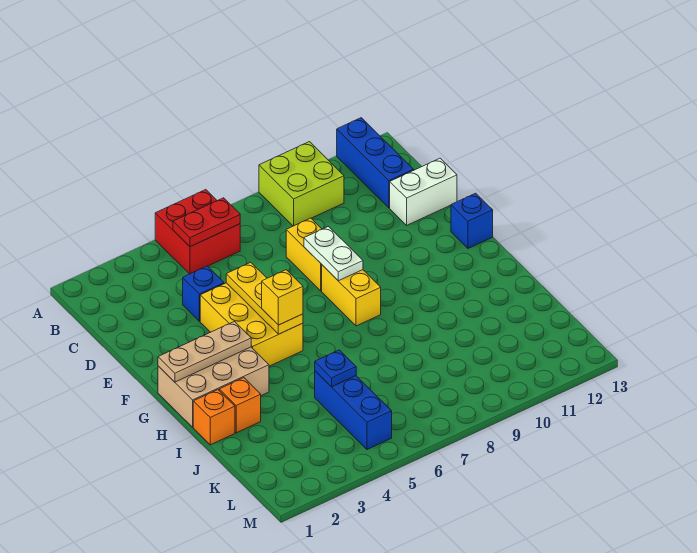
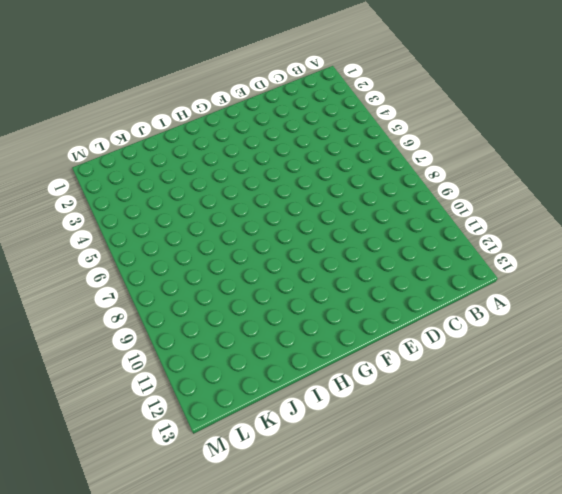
none -> red 2x2 brick [155,190,240,274]
none -> lime 2x2 brick [259,142,344,226]
none -> blue 1x3 brick [337,118,414,208]

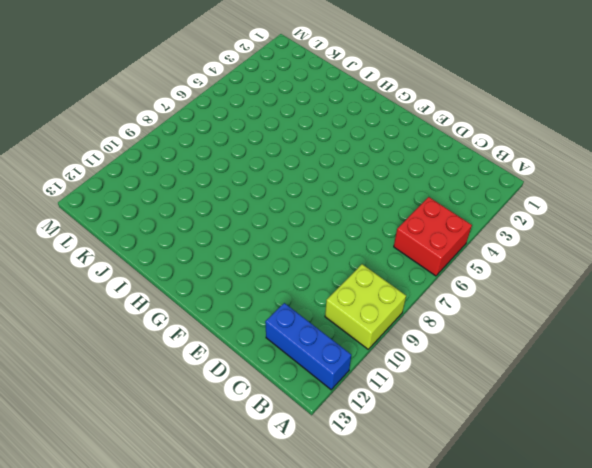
none -> blue 1x1 brick [183,266,224,321]
none -> yellow 1x2 brick [286,218,322,291]
none -> white 1x2 brick [390,158,457,225]

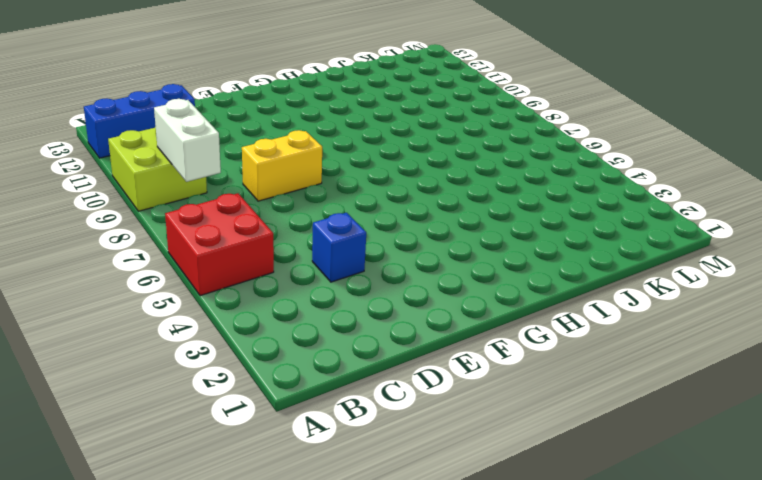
white 1x2 brick [154,99,221,182] -> white 1x2 brick moved to [390,158,457,225]
none -> yellow 2x3 brick [200,283,303,366]
none -> yellow 1x2 brick [322,265,381,326]
none -> blue 1x1 brick [451,193,493,248]

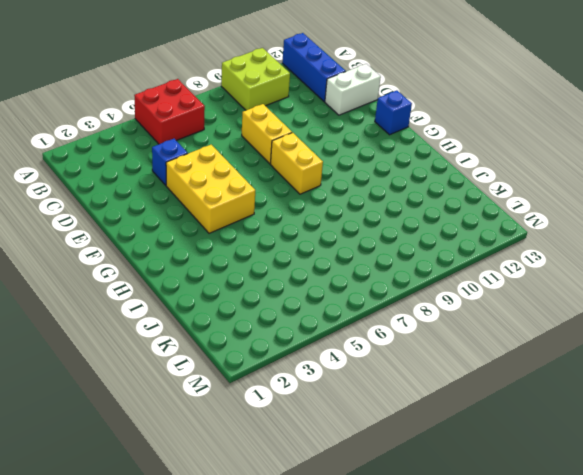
none -> tan 2x3 brick [158,347,269,427]
none -> orange 1x1 brick [193,390,235,445]
none -> orange 1x1 brick [219,378,261,433]

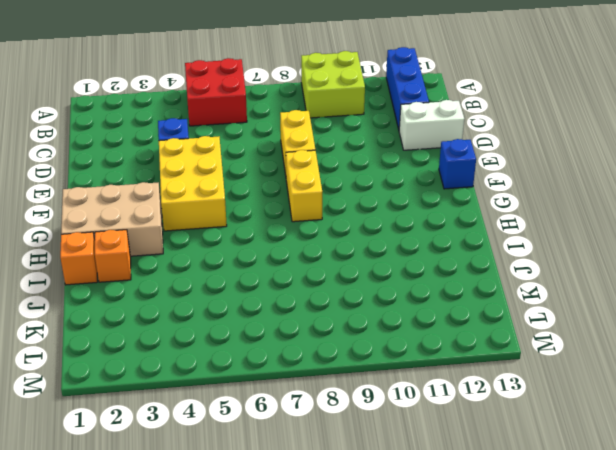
none -> blue 1x3 brick [315,371,392,449]
none -> red 1x2 plate [173,198,240,247]
none -> yellow 1x3 plate [226,262,303,334]

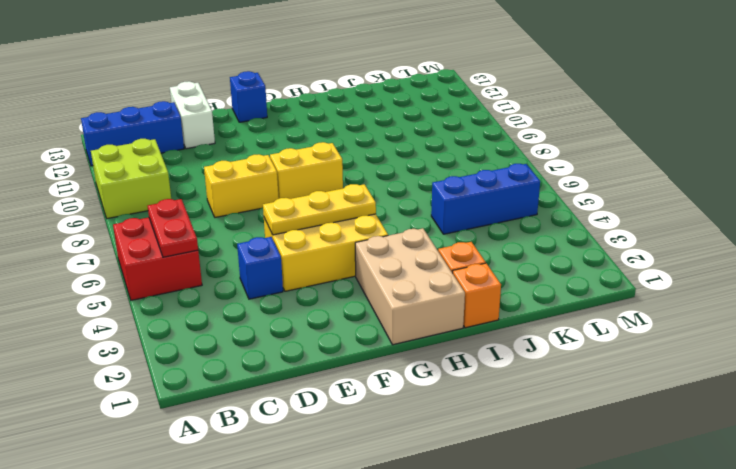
none -> white 1x2 plate [304,226,363,281]
none -> tan 1x3 plate [158,321,251,382]
none -> blue 1x1 plate [315,350,356,387]

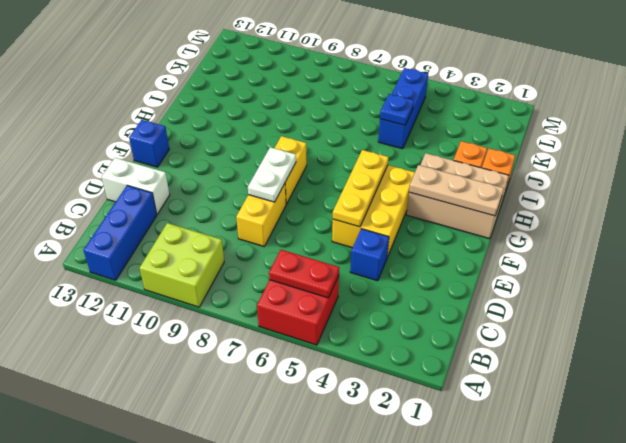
none -> yellow 1x1 brick [262,270,303,325]

